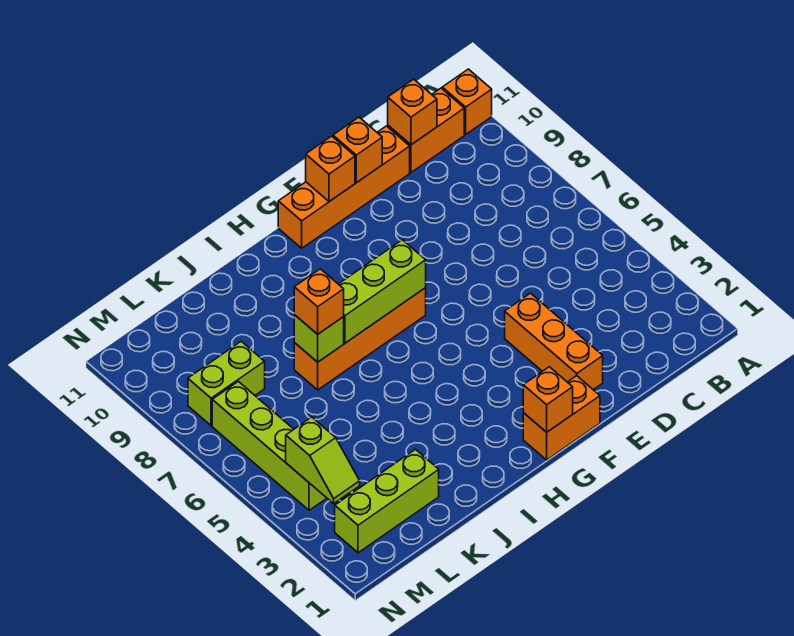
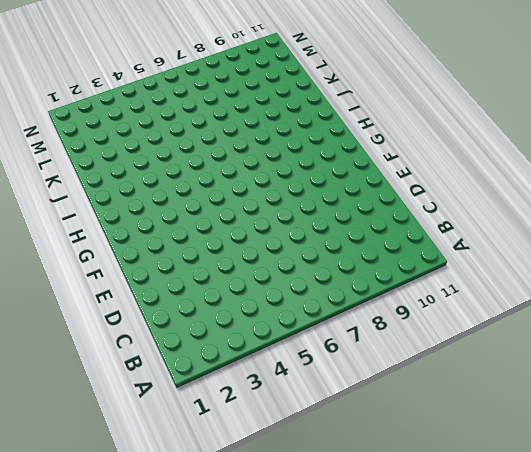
none -> orange 1x1 brick [442,69,492,134]
none -> orange 1x2 brick [388,88,464,172]
none -> orange 1x4 brick [278,126,410,248]

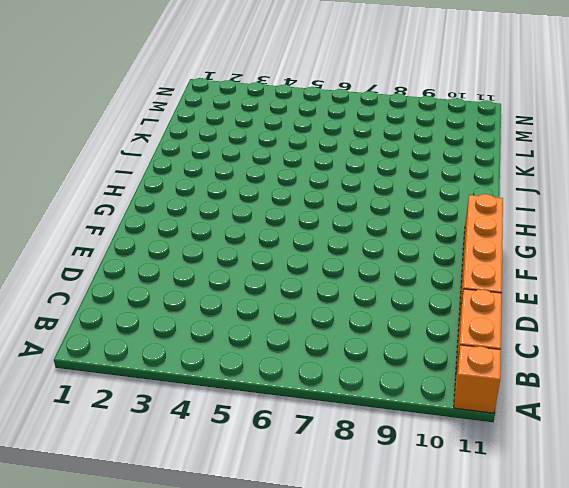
none -> orange 1x3 brick [505,293,603,390]
none -> orange 1x2 brick [523,376,600,460]
none -> orange 1x4 brick [294,288,426,390]

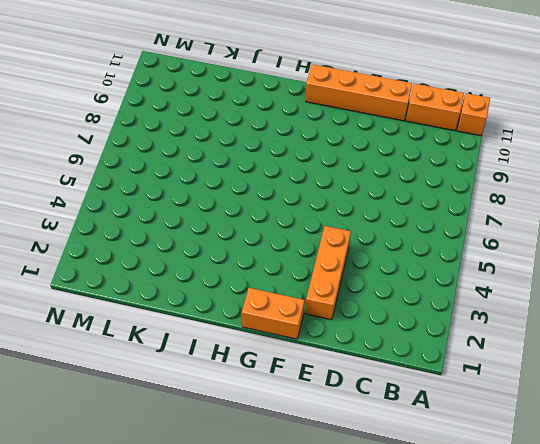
none -> orange 1x4 brick [294,288,426,390]
none -> lime 1x3 brick [335,449,439,553]
none -> lime 1x2 brick [188,341,265,426]

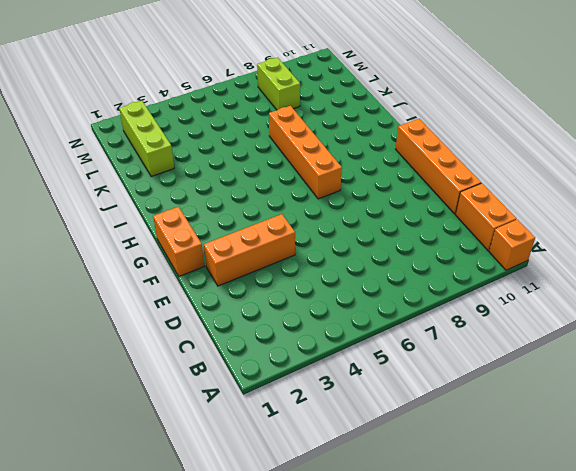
none -> lime 1x4 brick [212,381,327,510]
none -> orange 1x1 brick [388,79,437,145]
none -> orange 1x1 brick [333,117,382,183]

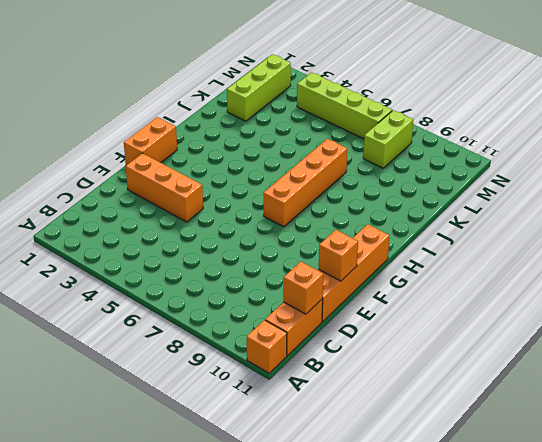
none -> orange 1x1 brick [306,136,355,202]
none -> orange 1x1 brick [523,367,573,432]
none -> lime 1x3 brick [339,240,426,343]

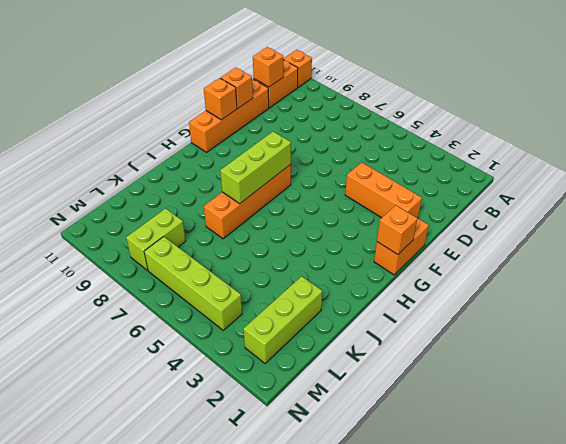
none -> lime 1x1 brick [294,315,344,362]
none -> lime 1x2 slope [286,417,360,504]
none -> orange 1x1 brick [294,269,344,334]

